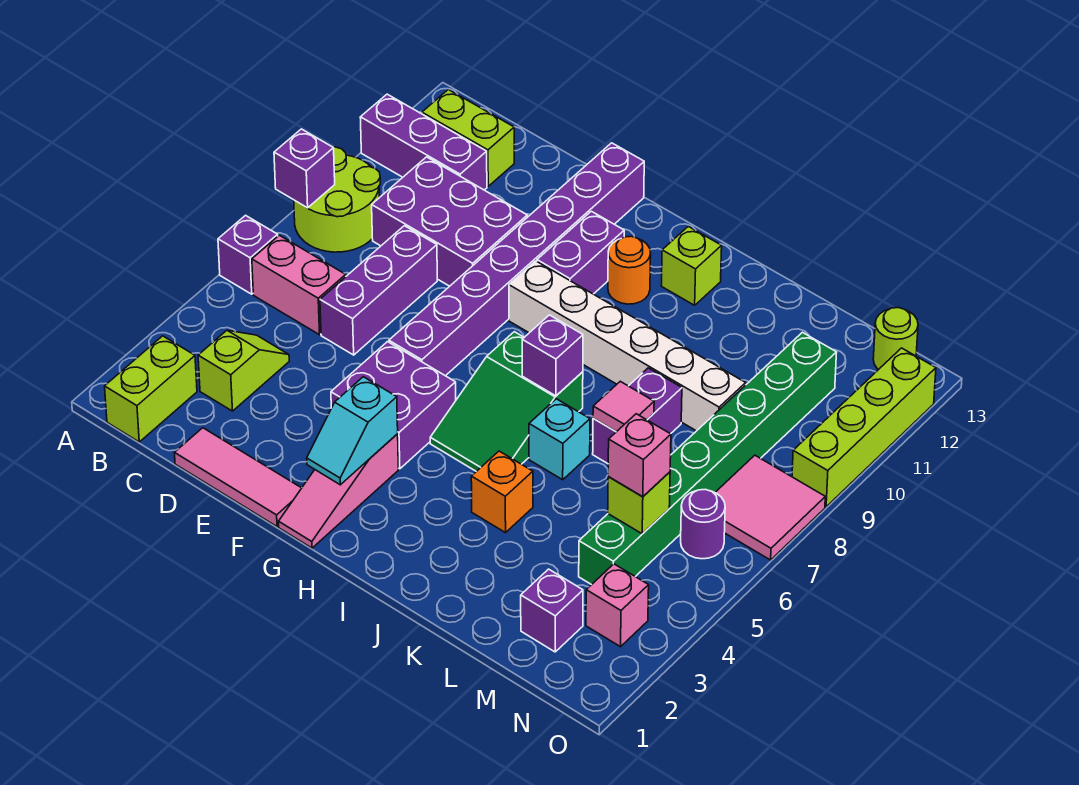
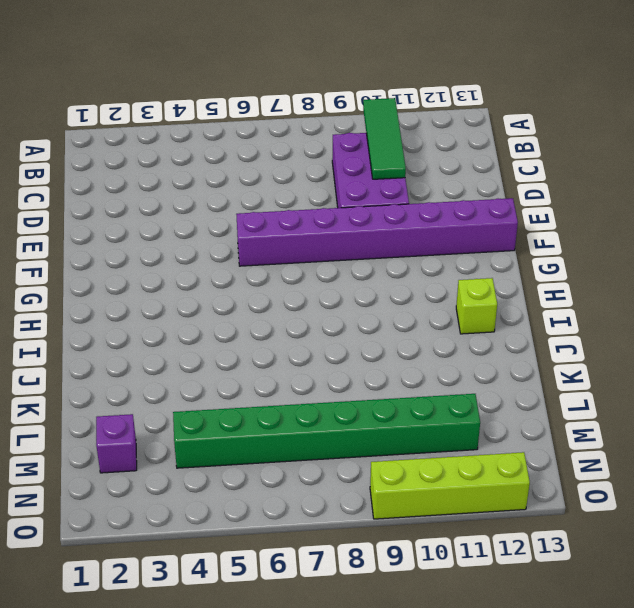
green 1x3 tile [363,98,406,179] -> none
none -> purple 1x1 brick [218,215,278,294]
none -> lime 2x2 round brick [294,147,380,252]
none -> purple 1x3 brick [360,94,487,190]
none -> lime 1x2 brick [105,336,197,442]

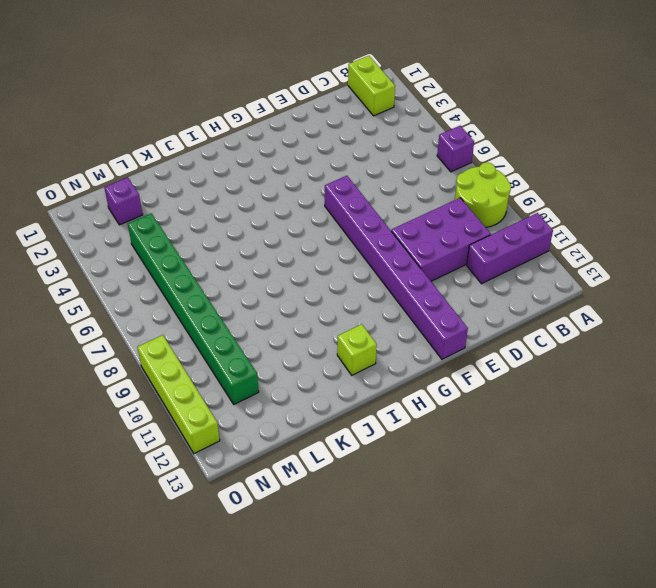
none -> pink 1x2 brick [252,235,346,335]
none -> lime 1x2 brick [422,90,514,186]
none -> lime 1x2 slope [198,330,289,411]
none -> pink 1x3 tile [175,428,301,527]

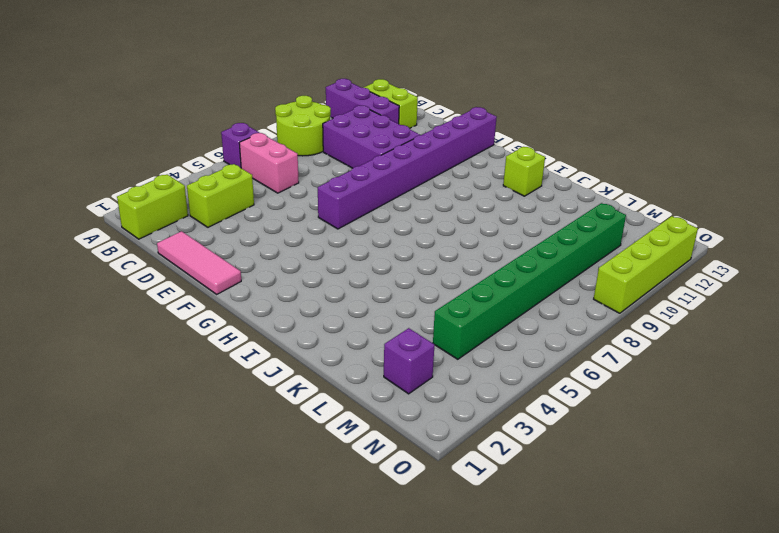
lime 1x2 brick [187,164,254,227] -> lime 1x2 slope [198,330,289,411]
none -> purple 1x3 brick [320,226,437,355]
none -> purple 2x2 brick [331,342,456,469]
none -> pink 1x3 slope [279,434,398,548]
none -> white 1x6 brick [509,261,746,431]

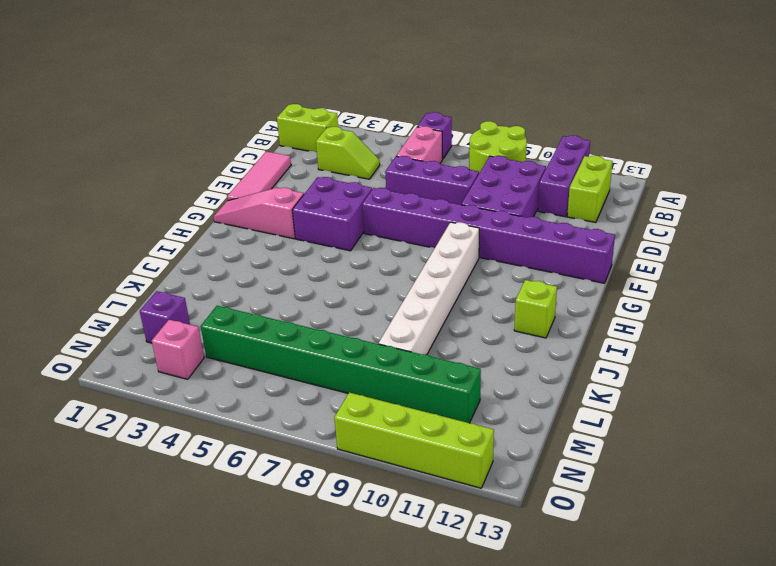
none -> purple 1x2 brick [537,211,624,294]
none -> green 2x3 slope [430,332,583,471]
none -> orange 1x1 round brick [608,236,651,304]
none -> orange 1x1 brick [471,451,533,533]

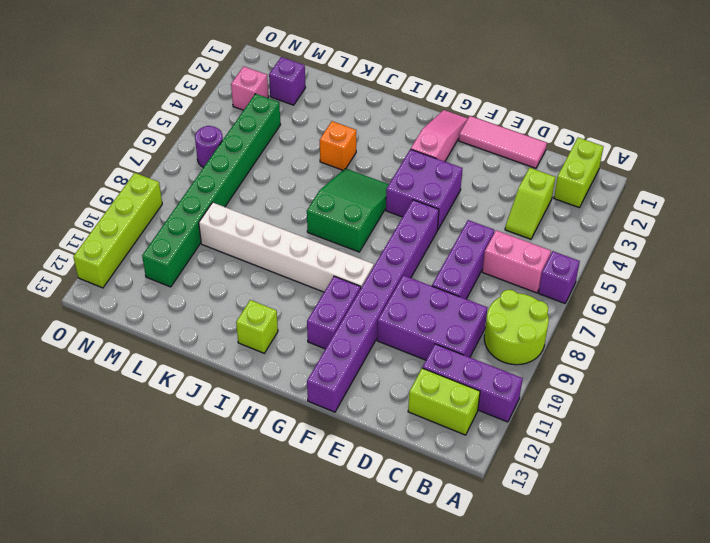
none -> orange 1x1 round brick [608,236,651,304]
none -> cyan 1x1 brick [529,399,590,480]
none -> purple 1x2 brick [593,368,682,464]
none -> pink 2x2 tile [715,455,825,560]

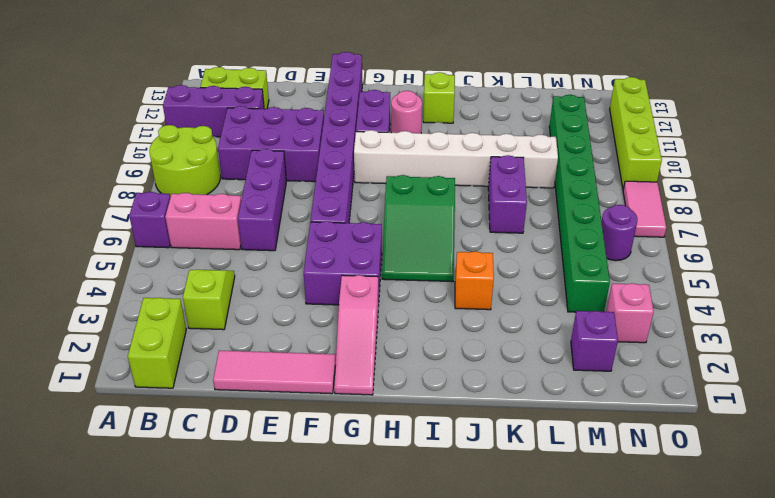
pink 1x1 round brick [391,91,422,133] -> orange 1x1 round brick [608,236,651,304]
pink 1x2 tile [623,181,666,237] -> pink 2x2 tile [715,455,825,560]
none -> cyan 1x1 brick [529,399,590,480]
none -> lime 1x1 round brick [873,308,918,370]
none -> purple 1x1 brick [274,129,335,208]
none -> cyan 1x2 slope [307,377,398,485]

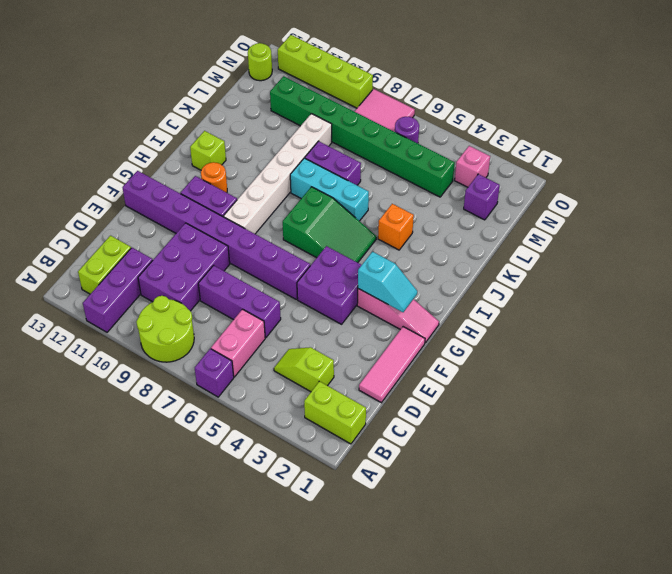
cyan 1x3 brick [290,158,369,221] -> cyan 1x1 brick [529,399,590,480]
none -> purple 1x1 brick [274,129,335,208]
none -> purple 1x1 brick [522,315,583,396]
none -> pink 1x1 tile [593,381,654,432]
none -> lime 1x1 brick [608,472,670,534]

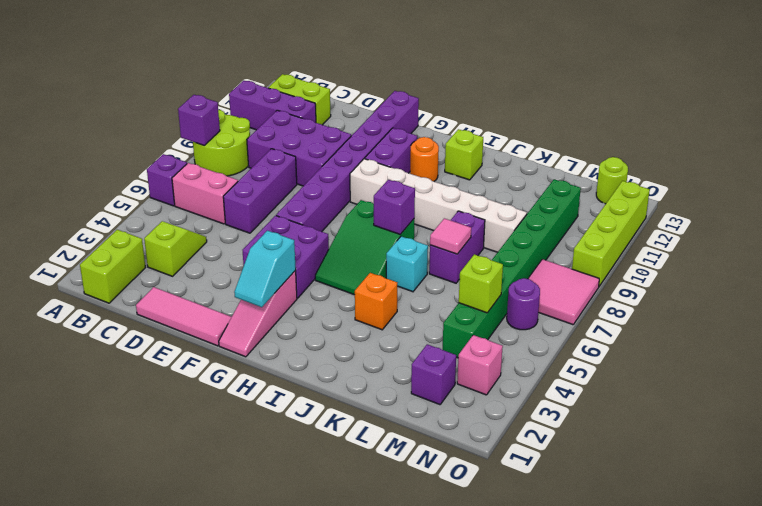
none -> pink 1x1 brick [608,414,671,497]

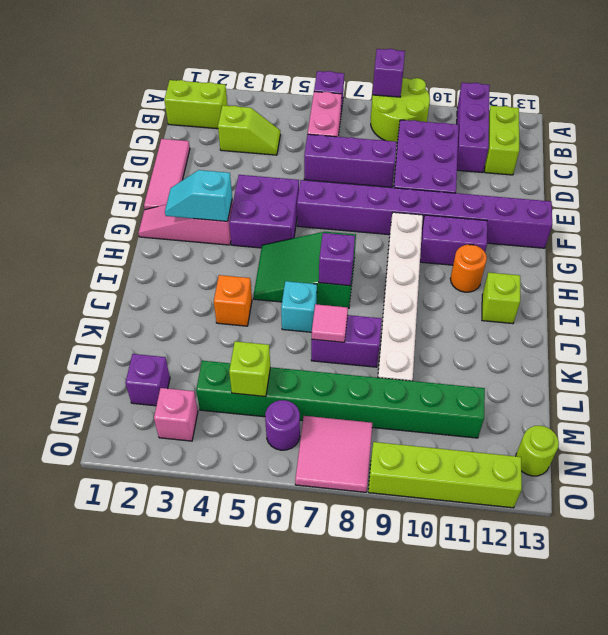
none -> pink 1x1 brick [608,414,671,497]

